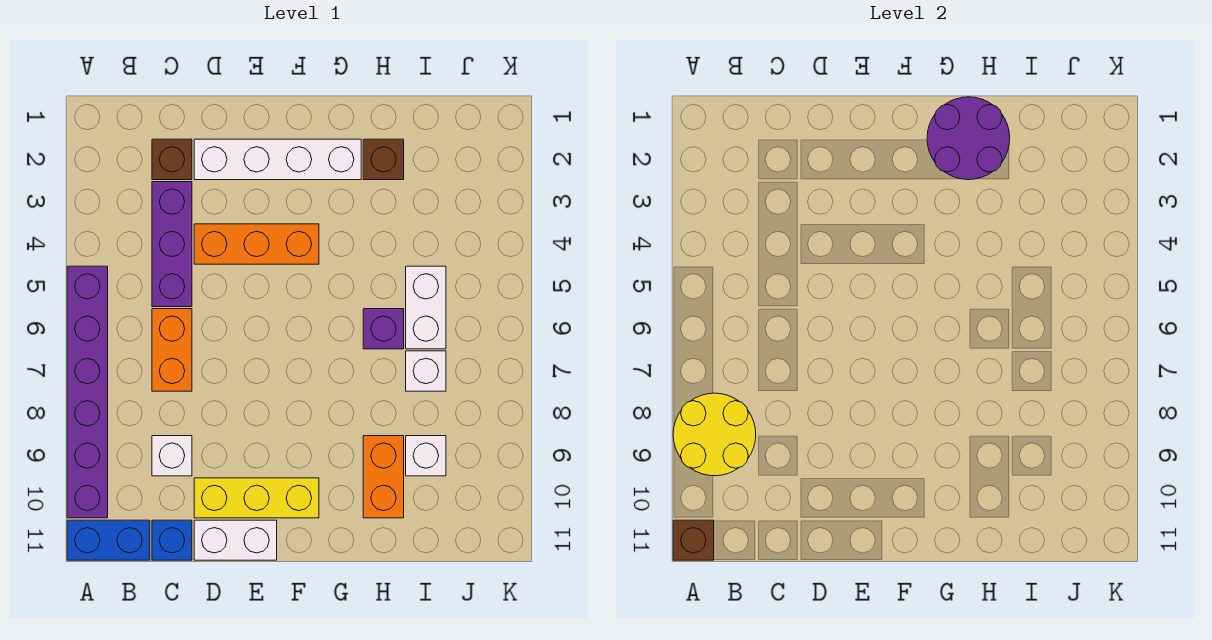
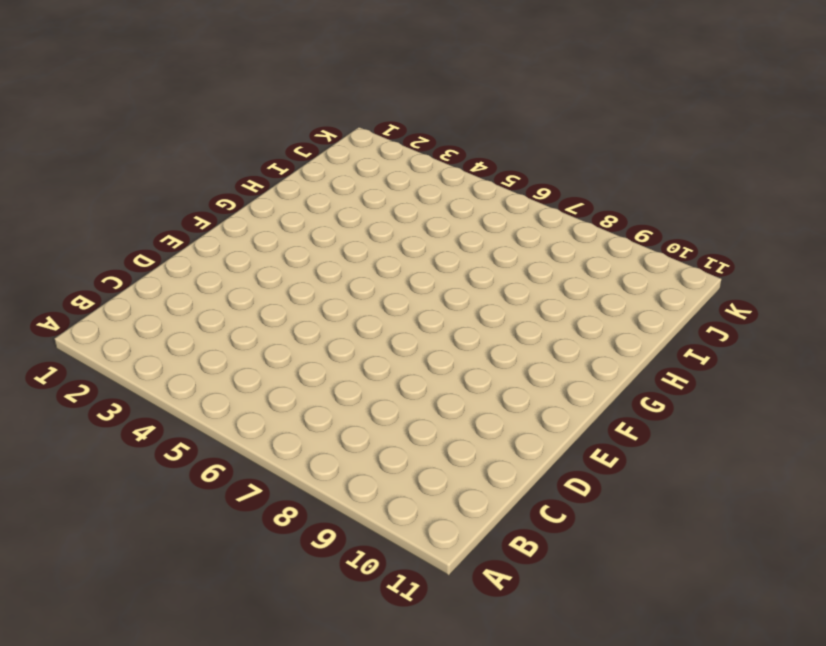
none -> purple 1x6 brick [67,266,108,518]
none -> blue 1x2 brick [67,520,150,560]
none -> brown 1x1 brick [152,139,192,180]

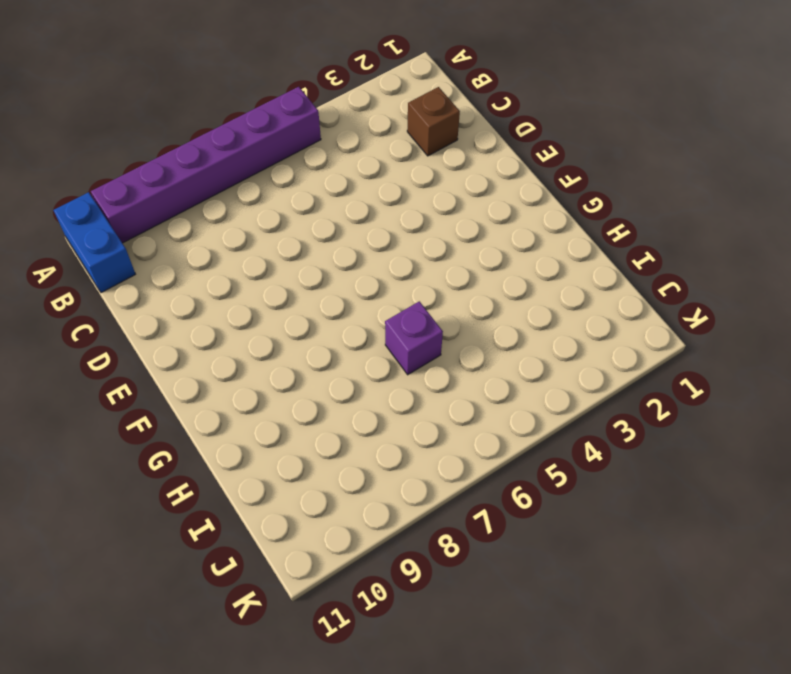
none -> purple 1x3 brick [152,182,192,307]
none -> orange 1x2 brick [152,309,192,391]
none -> white 1x1 brick [152,436,192,476]

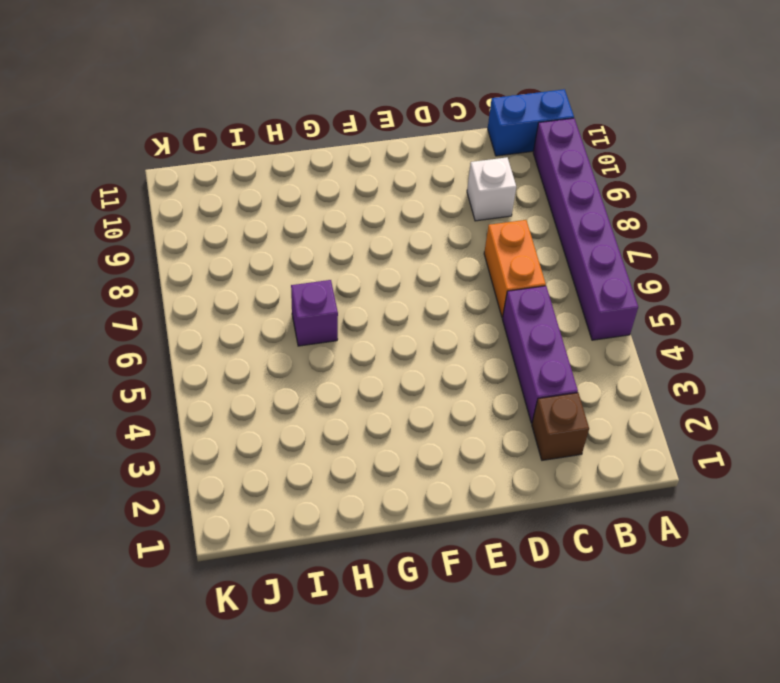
none -> blue 1x1 brick [152,520,192,560]
none -> white 1x4 brick [194,139,361,180]
none -> orange 1x3 brick [194,224,319,264]

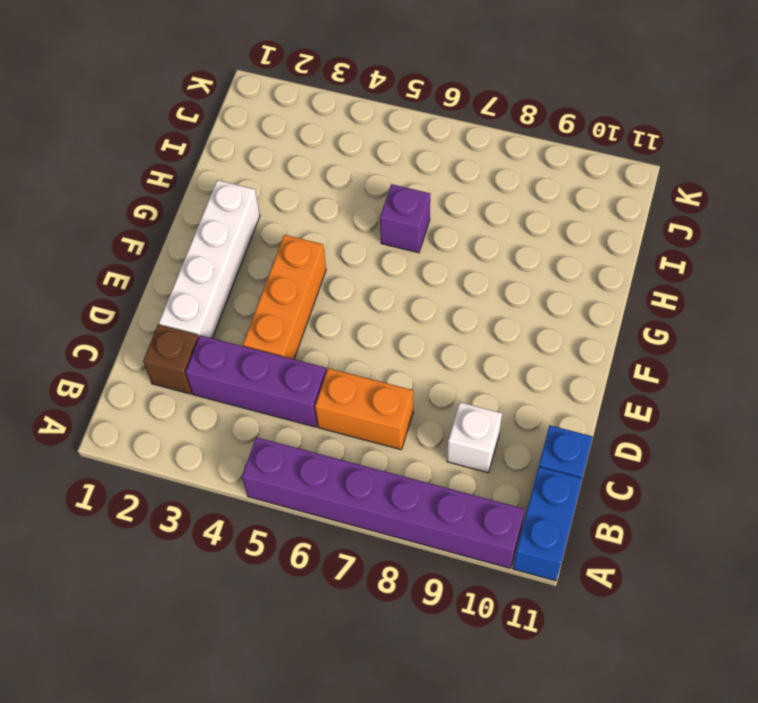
none -> yellow 1x3 brick [194,478,319,518]
none -> white 1x2 brick [194,520,277,560]
none -> brown 1x1 brick [363,139,404,180]

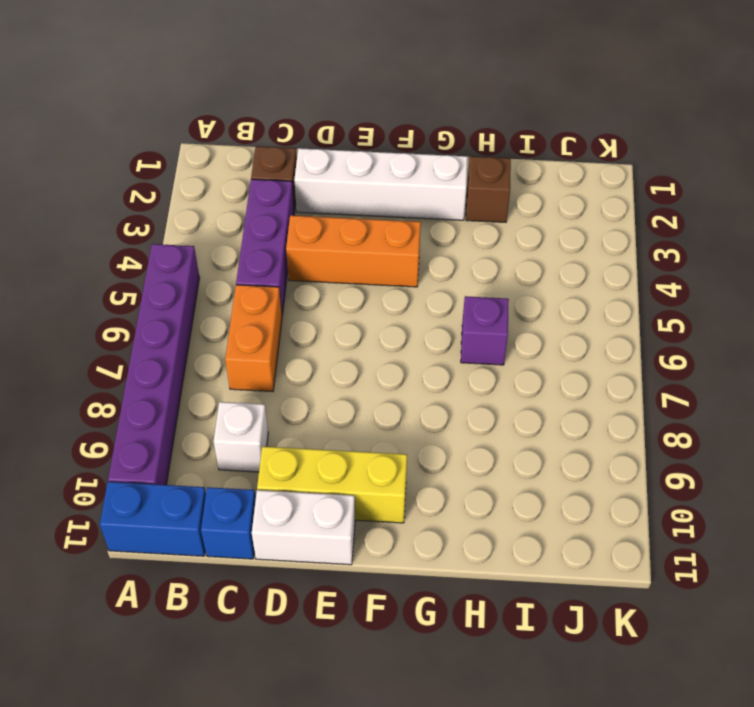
none -> orange 1x2 brick [363,436,404,518]
none -> white 1x2 brick [406,266,446,349]
none -> white 1x1 brick [406,351,446,391]

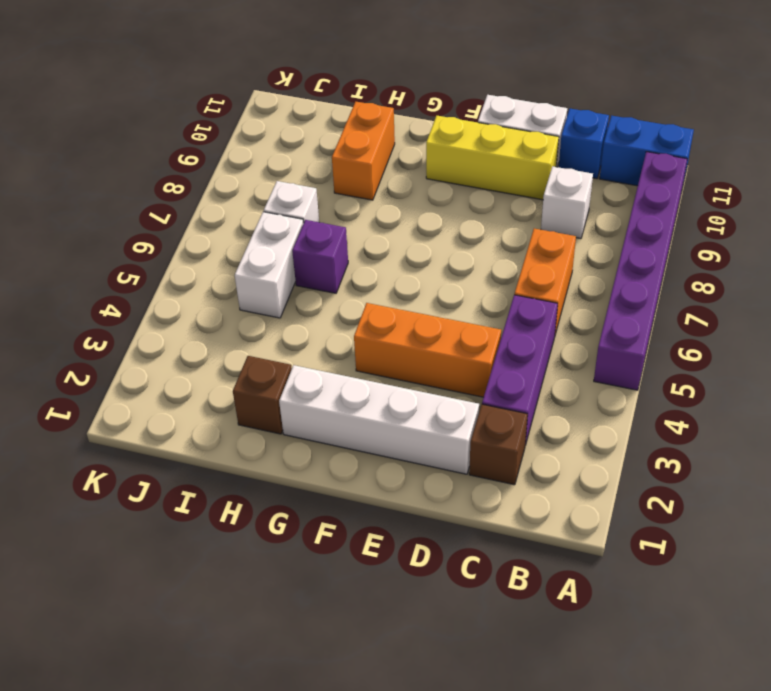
none -> white 1x1 brick [406,436,446,476]
none -> yellow 2x2 round brick [673,393,756,476]
none -> brown 1x1 brick [673,520,714,560]

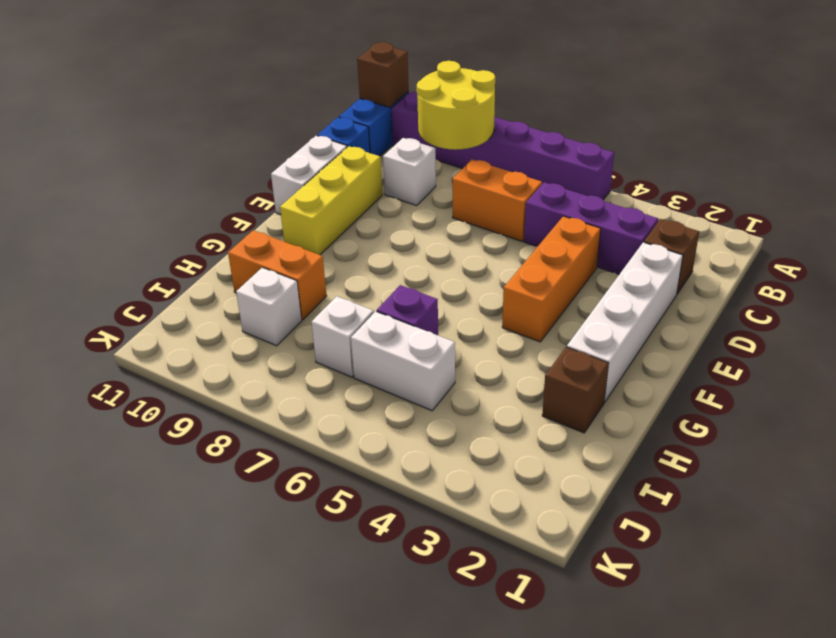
none -> purple 2x2 round brick [927,97,1010,180]

